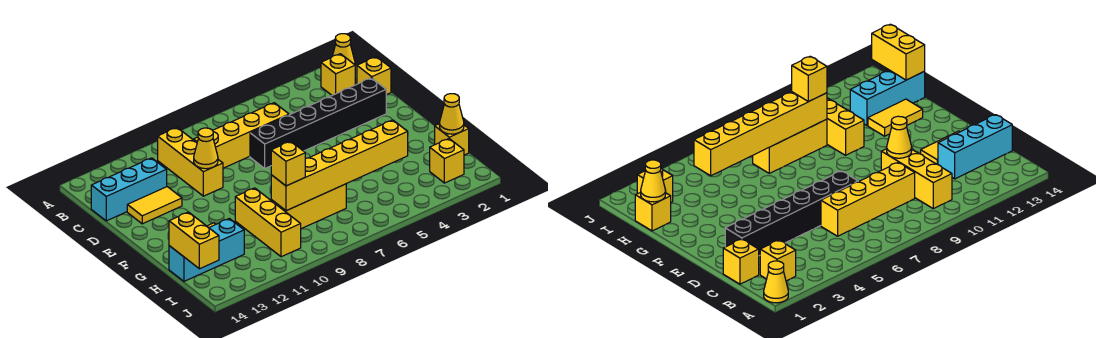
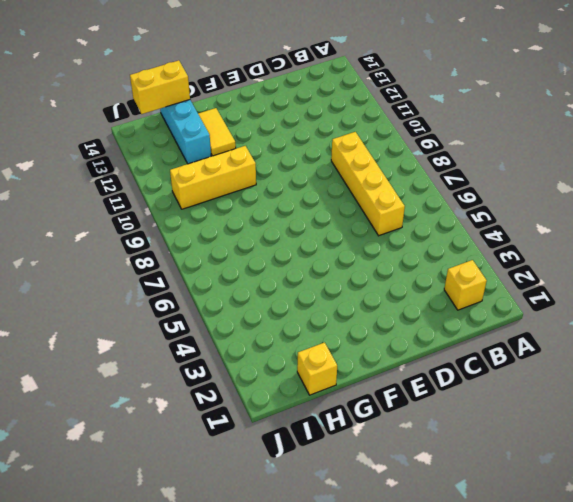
none -> yellow 1x1 cone [333,34,355,65]
none -> yellow 1x3 brick [158,128,223,196]
none -> yellow 1x1 brick [357,57,391,95]

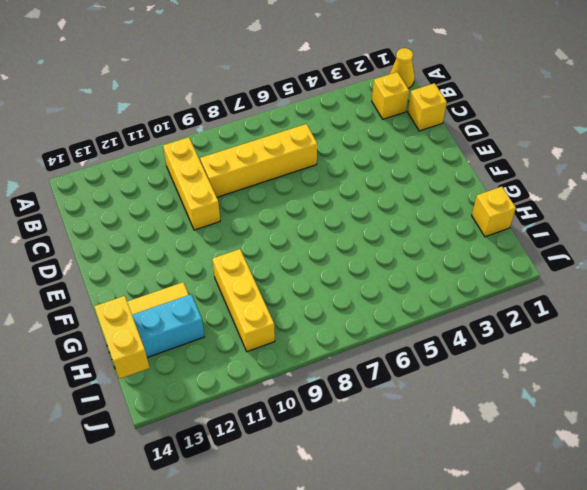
none -> cyan 1x3 brick [91,158,167,221]
none -> black 1x6 brick [250,78,386,168]
none -> yellow 1x2 tile [127,187,182,224]

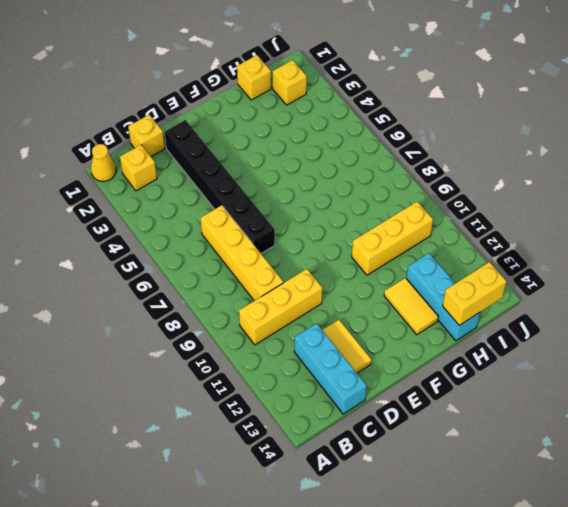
none -> yellow 1x3 brick [271,184,346,229]
none -> yellow 1x1 cone [194,128,218,169]
none -> yellow 1x1 cone [439,94,464,134]

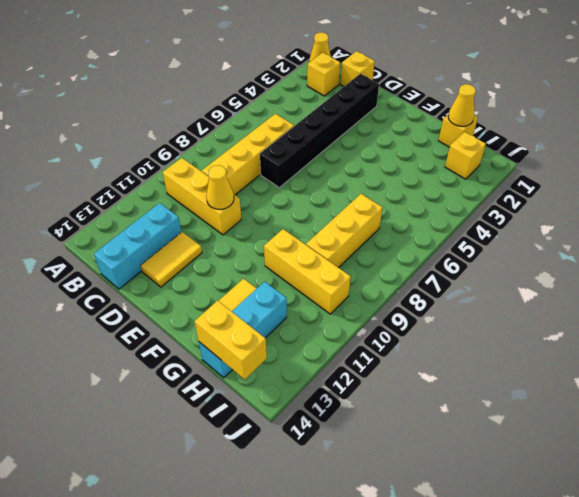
none -> yellow 1x6 brick [271,120,408,211]
none -> yellow 1x1 brick [271,141,305,186]

